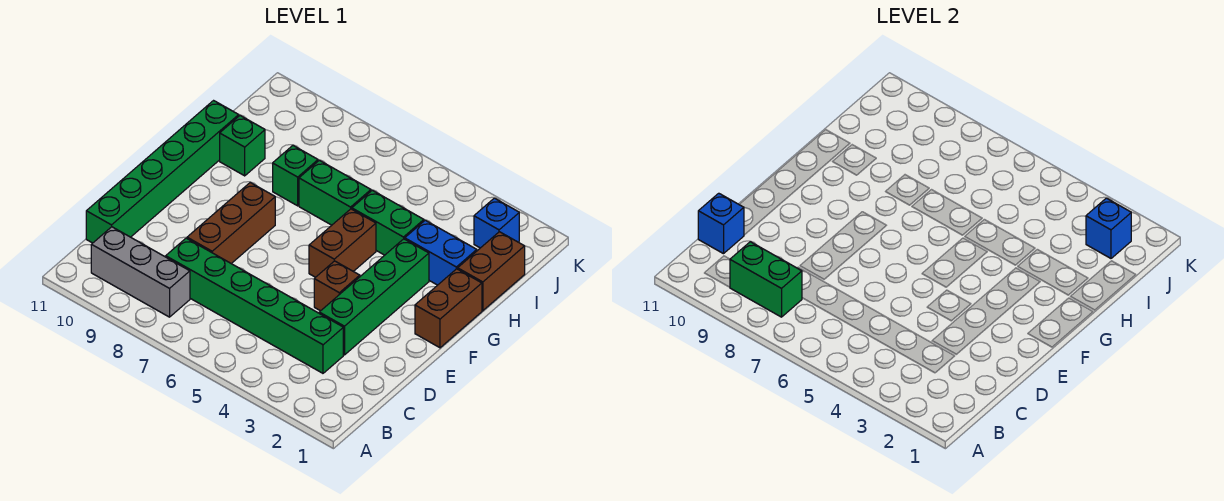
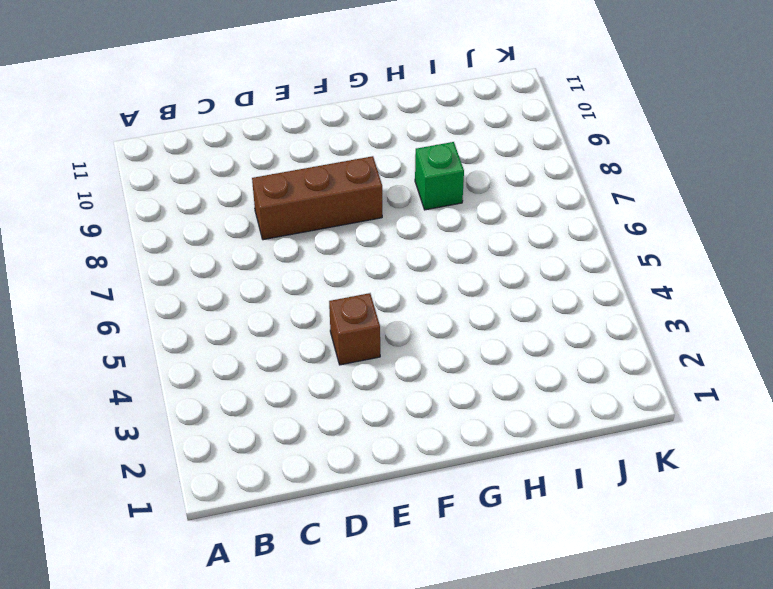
none -> grey 1x3 brick [91,227,190,317]
none -> green 1x6 brick [166,238,343,373]
none -> green 1x6 brick [86,101,239,243]

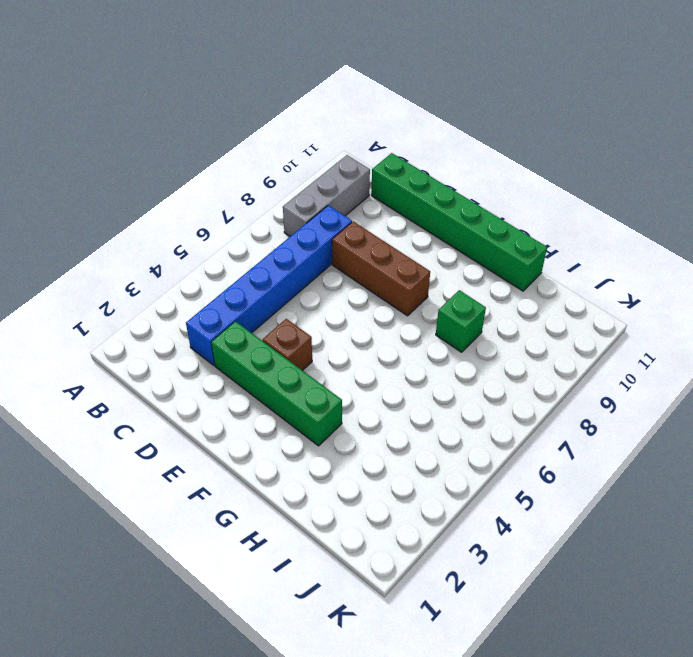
blue 1x6 brick [186,205,352,365] -> green 1x6 brick [166,238,343,373]
none -> brown 1x2 brick [415,269,482,348]
none -> brown 1x2 brick [309,209,376,277]
none -> brown 1x2 brick [458,232,525,311]

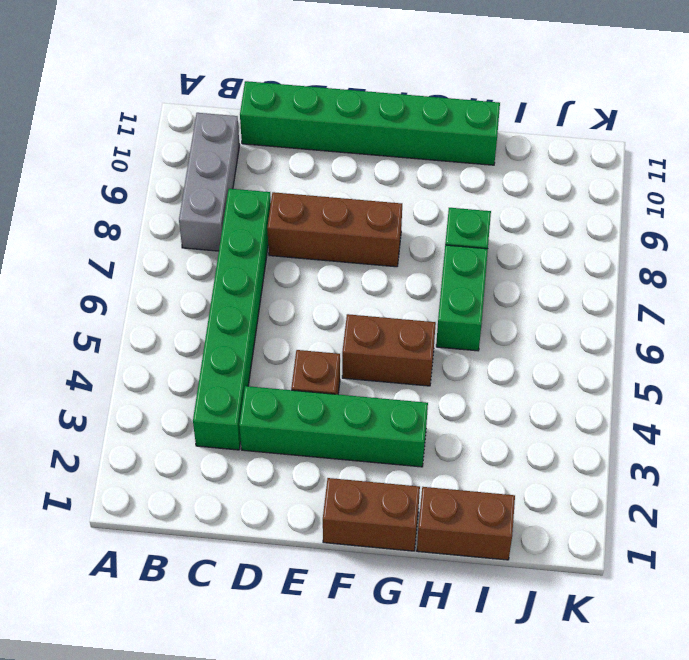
none -> blue 1x2 brick [405,220,477,285]
none -> green 1x2 brick [352,190,424,255]
none -> green 1x1 brick [220,116,265,176]

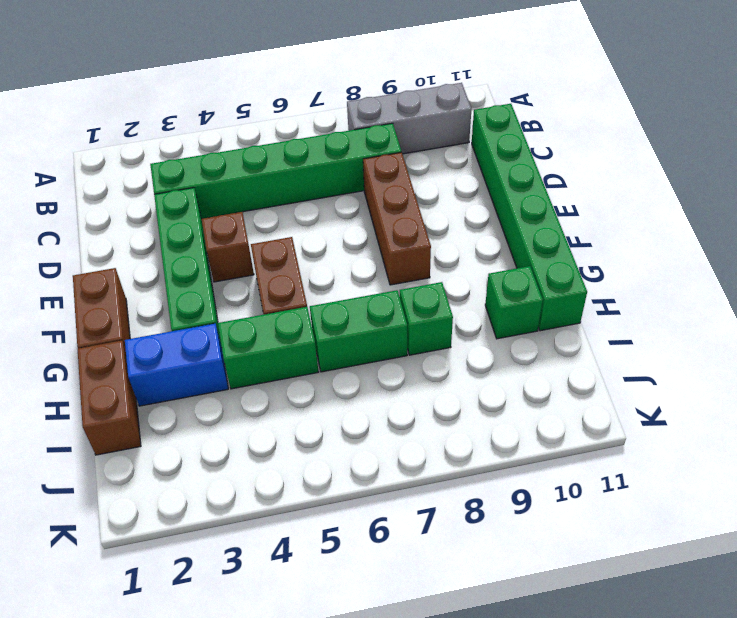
none -> blue 1x1 brick [474,198,519,248]
none -> green 1x2 brick [730,242,802,317]
none -> blue 1x1 brick [698,193,744,254]

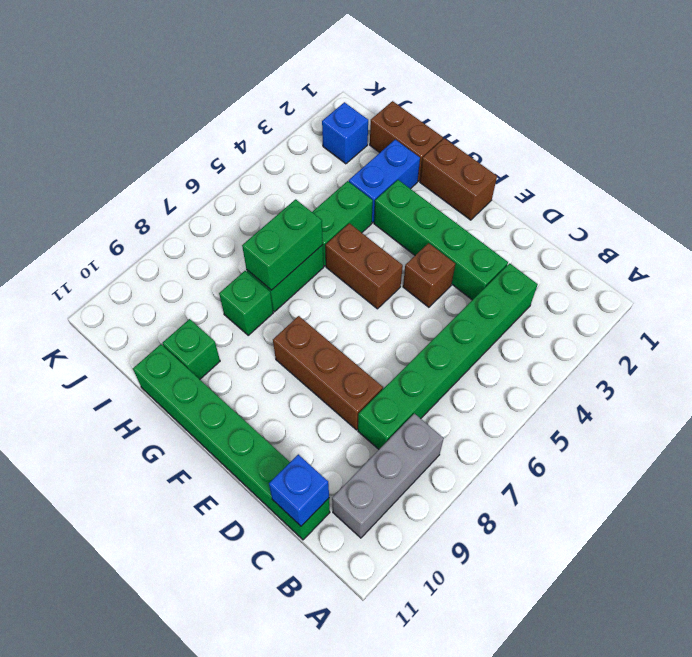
green 1x2 brick [242,199,323,290] -> green 1x2 brick moved to [730,242,802,317]
none -> blue 1x1 brick [1086,198,1131,258]

